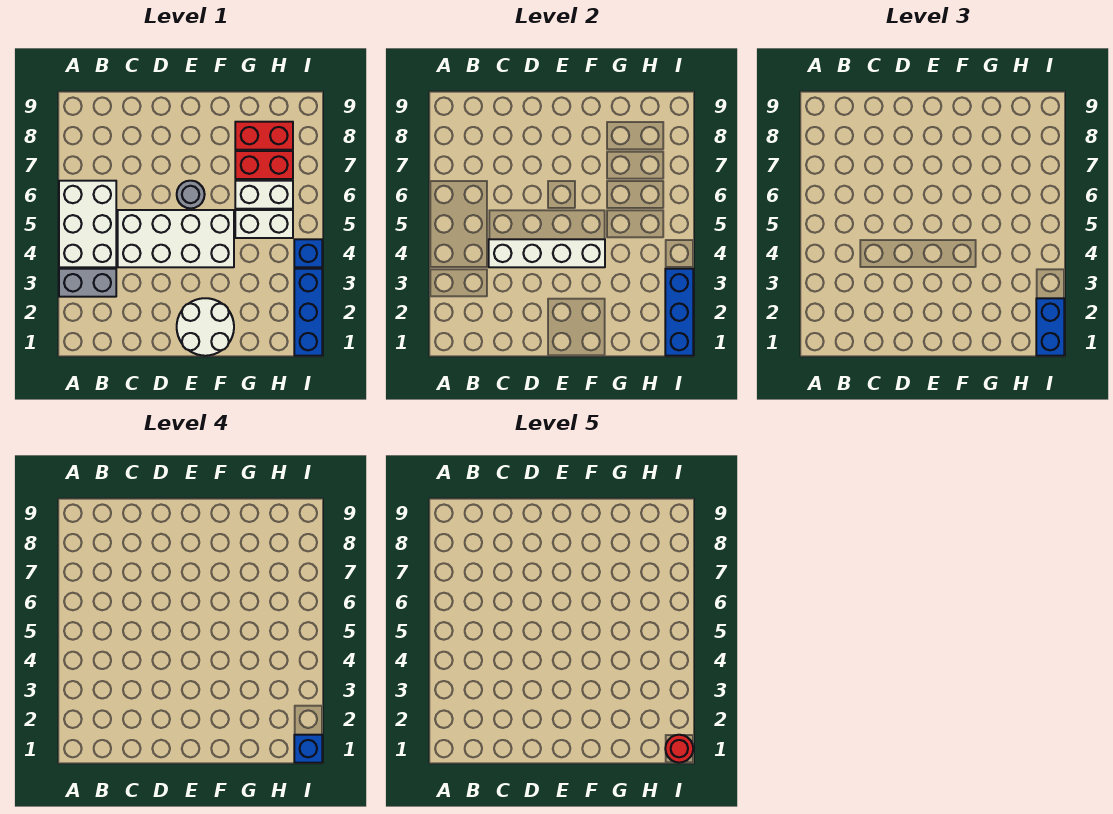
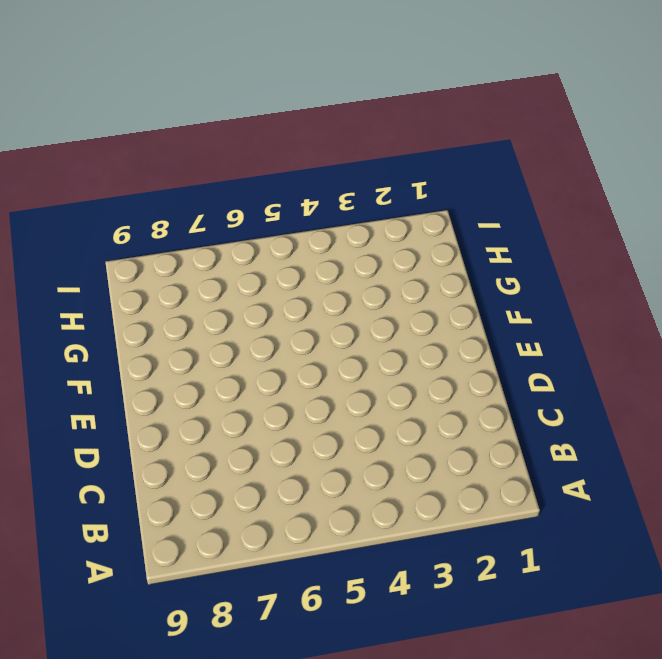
none -> grey 1x2 brick [59,269,116,297]
none -> white 2x3 brick [59,181,116,267]
none -> white 2x4 brick [118,210,234,267]

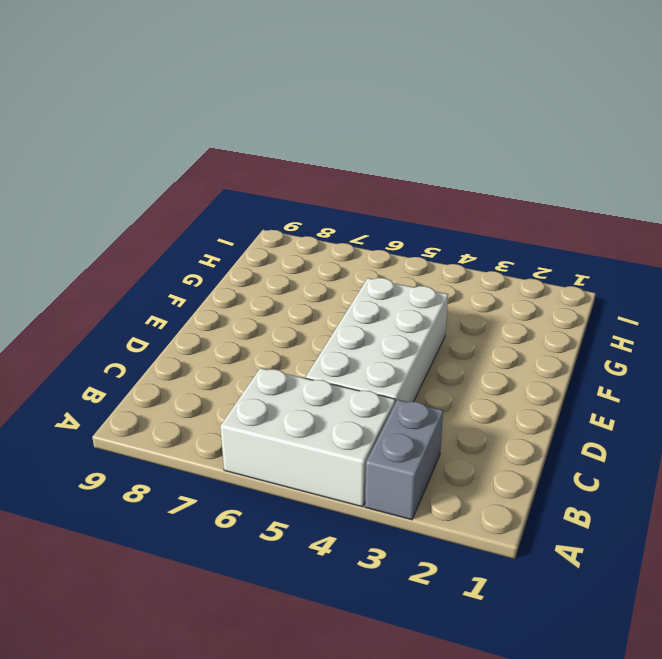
none -> white 2x2 round brick [177,298,234,356]
none -> grey 1x1 round brick [177,181,205,208]
none -> white 1x2 brick [235,210,293,238]

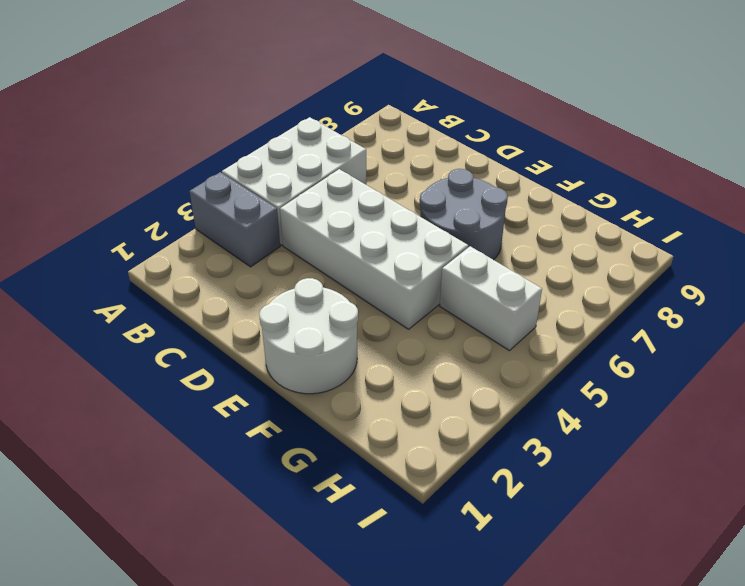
grey 2x2 round brick [420,169,508,260] -> grey 1x1 round brick [177,181,205,208]
none -> white 1x2 brick [235,181,293,209]
none -> red 1x2 brick [235,151,293,179]
none -> red 1x2 brick [235,122,293,150]

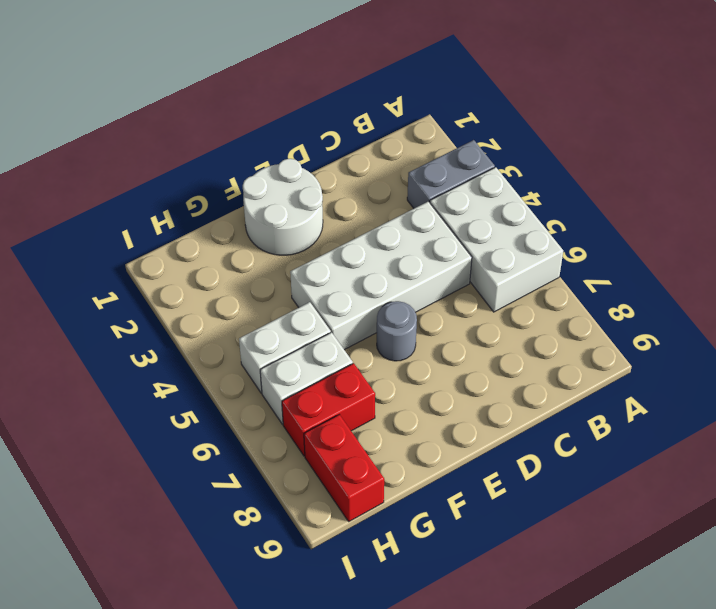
red 1x2 brick [304,415,384,521] -> red 1x2 brick turned to [235,122,293,150]
none -> blue 1x3 brick [294,269,322,356]
none -> blue 1x1 brick [294,239,322,267]
none -> white 1x4 brick [489,239,605,267]

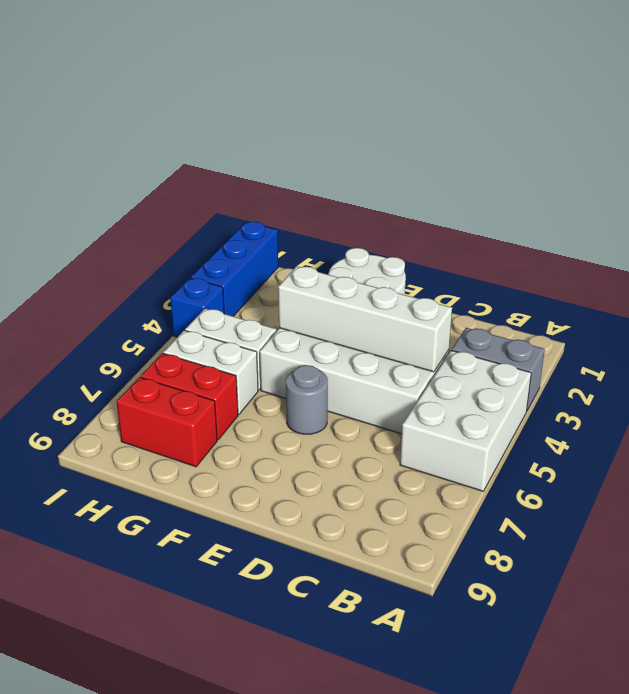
none -> blue 1x3 brick [665,269,693,356]
none -> blue 1x2 brick [1036,298,1064,356]
none -> blue 1x1 brick [294,735,322,763]

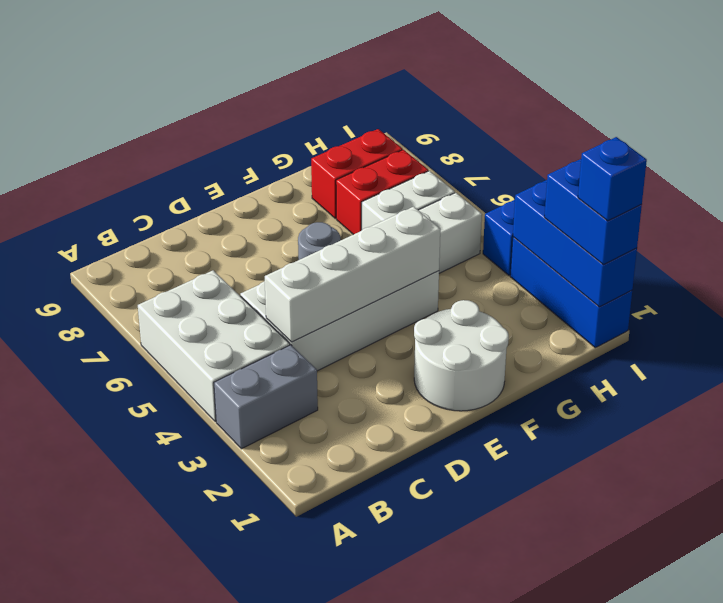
none -> red 1x1 round brick [665,735,693,763]

